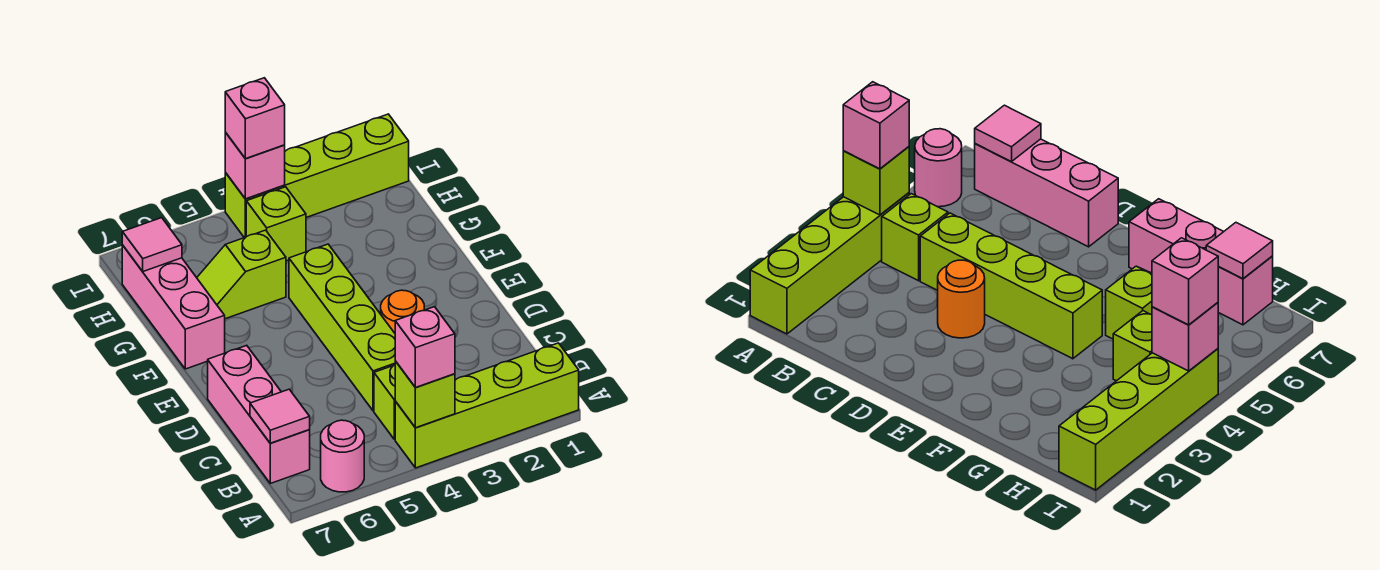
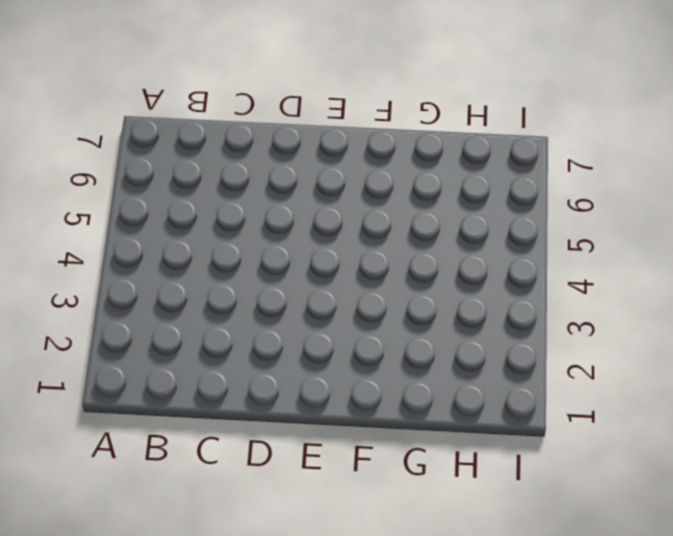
none -> lime 1x4 brick [395,343,579,468]
none -> pink 1x1 round brick [321,420,364,492]
none -> lime 1x1 brick [374,365,395,439]

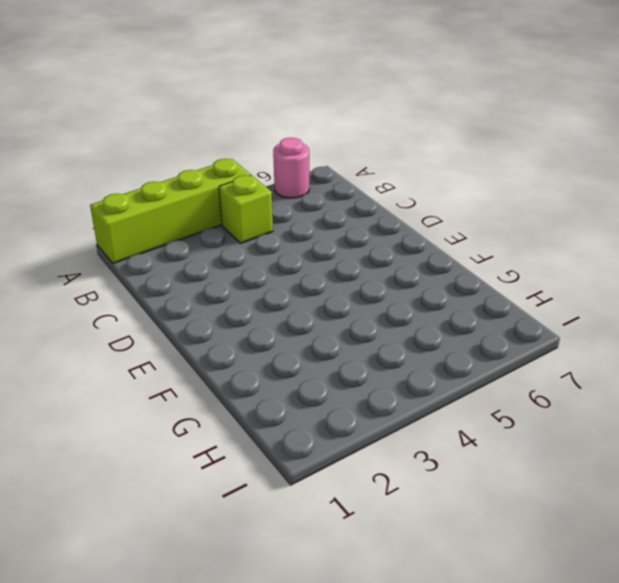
none -> pink 1x3 brick [208,345,310,483]
none -> lime 1x4 brick [289,244,395,411]
none -> orange 1x1 round brick [381,290,424,333]

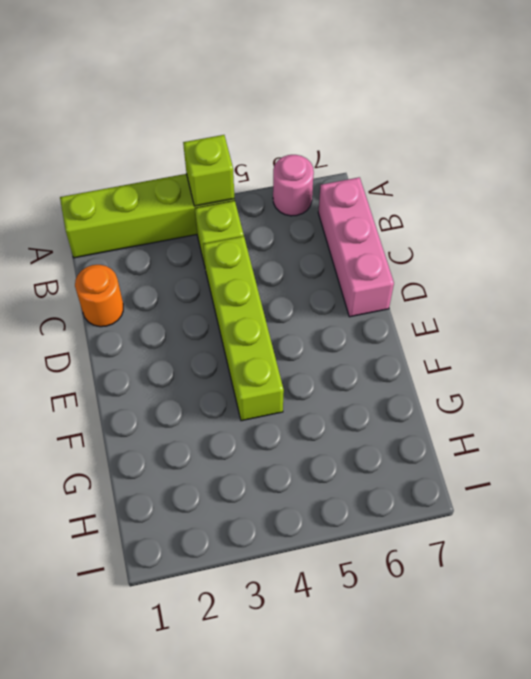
orange 1x1 round brick [75,265,123,327] -> orange 1x1 round brick moved to [381,290,424,333]
none -> pink 1x3 brick [122,245,225,369]
none -> lime 1x2 slope [197,230,286,319]
none -> lime 1x1 brick [246,187,306,261]

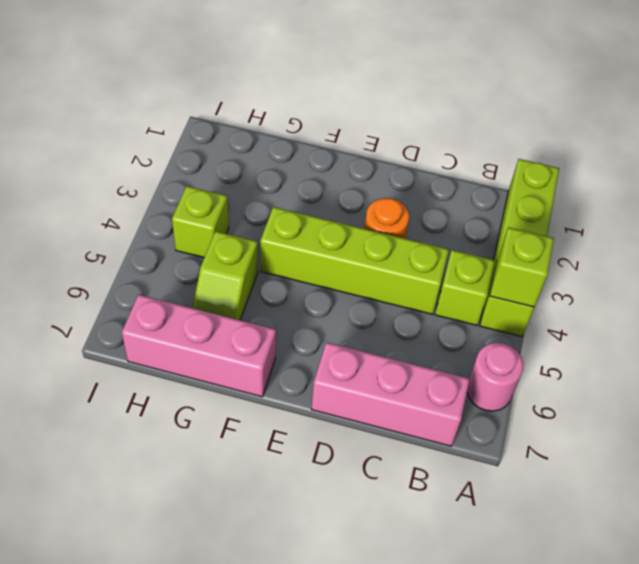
none -> lime 1x4 brick [225,114,409,238]
none -> pink 1x1 tile [250,389,310,443]
none -> pink 1x1 tile [122,218,182,271]

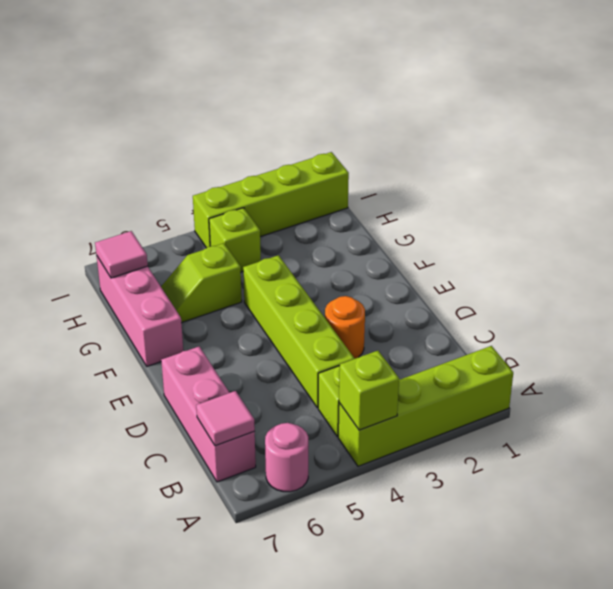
none -> pink 1x1 brick [225,132,285,199]
none -> pink 1x1 brick [395,307,455,388]
none -> pink 1x1 brick [225,78,285,159]

